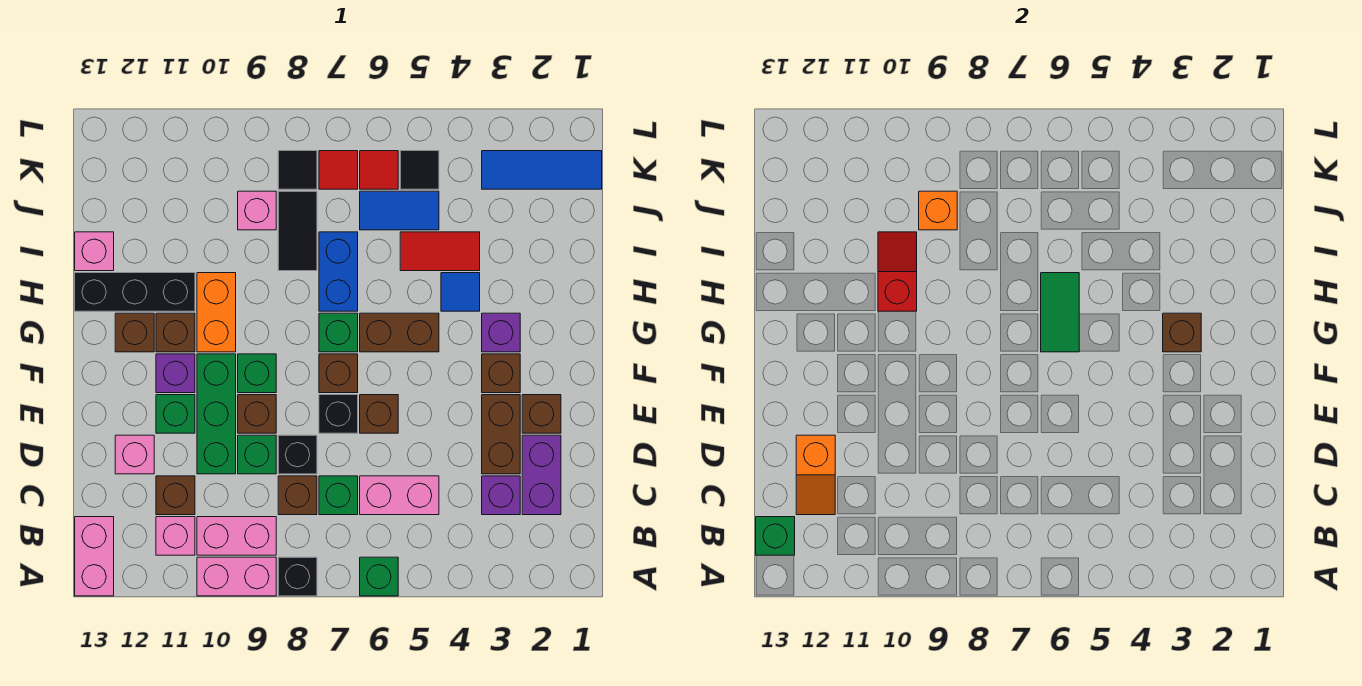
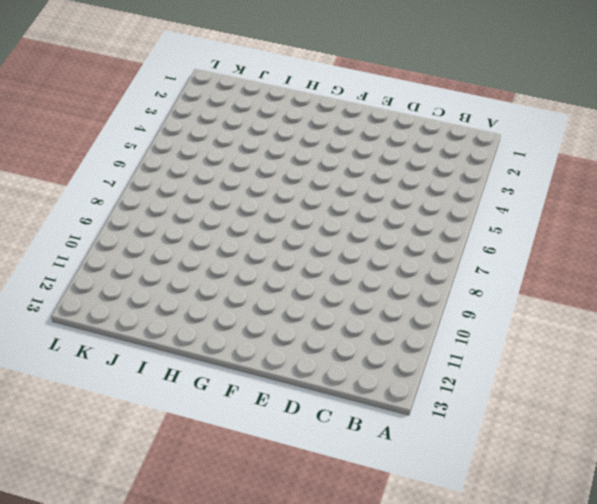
none -> green 1x1 brick [360,557,398,596]
none -> black 1x1 brick [278,557,317,596]
none -> pink 1x2 brick [197,557,276,596]
none -> pink 1x2 brick [75,517,114,596]

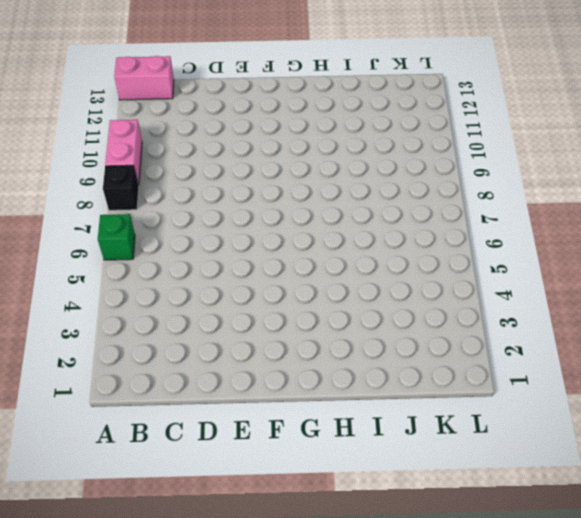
none -> pink 1x2 brick [197,517,276,555]
none -> pink 1x1 brick [156,517,195,555]
none -> purple 1x2 brick [522,435,561,515]
none -> purple 1x1 brick [482,476,520,515]

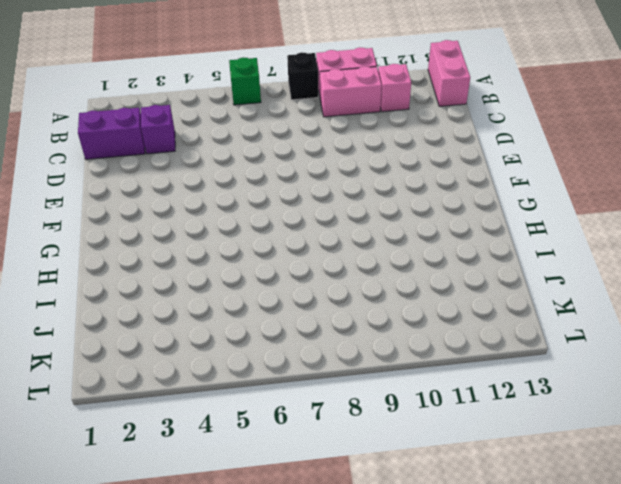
purple 1x2 brick [78,108,145,159] -> purple 1x2 brick turned to [522,435,561,515]
none -> pink 1x2 brick [360,476,439,515]
none -> green 1x1 brick [319,476,358,515]
none -> brown 1x1 brick [278,476,317,515]
none -> brown 1x1 brick [156,476,195,515]

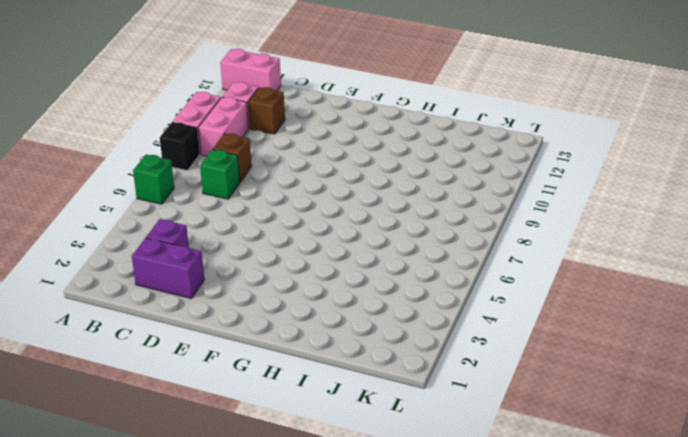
none -> pink 1x2 brick [360,476,439,515]
none -> brown 1x2 brick [482,395,520,474]
none -> black 1x1 brick [278,435,317,474]
none -> green 1x1 brick [238,435,276,474]

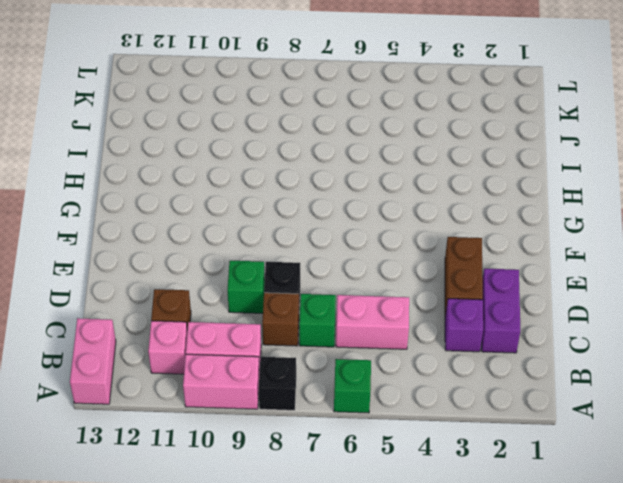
none -> green 1x3 brick [197,354,236,474]
none -> pink 1x1 brick [115,435,154,474]
none -> brown 1x1 brick [522,395,561,433]
none -> brown 1x1 brick [360,395,398,433]

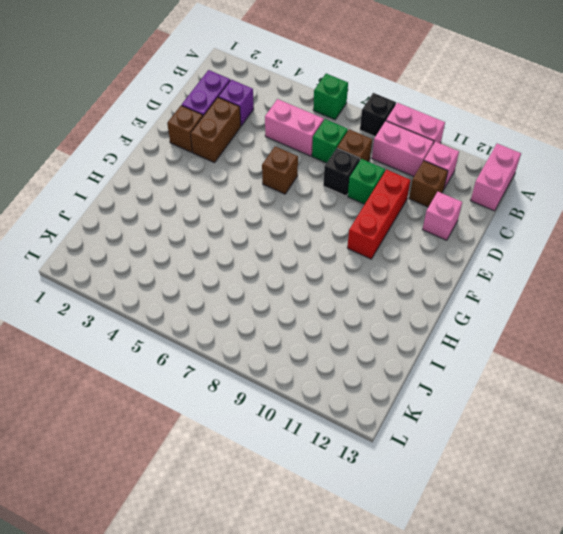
red 1x3 brick [347,170,410,259] -> green 1x3 brick [197,354,236,474]
none -> black 1x1 brick [319,395,358,433]
none -> brown 1x1 brick [238,395,276,433]
none -> green 1x1 brick [156,395,195,433]
none -> brown 1x1 brick [482,354,520,393]

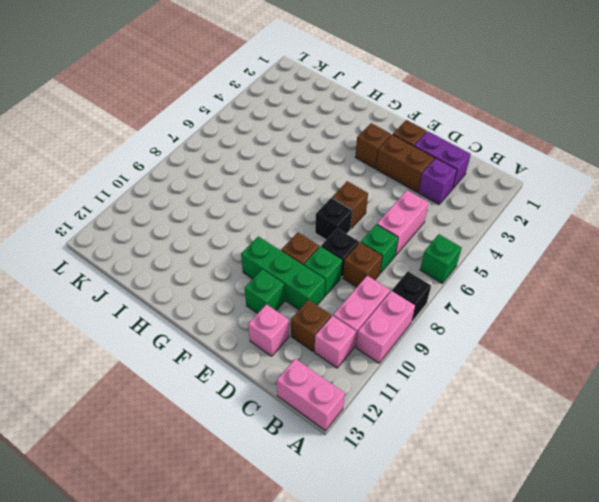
none -> brown 1x1 brick [319,354,358,393]
none -> green 1x1 brick [238,354,276,393]
none -> purple 1x1 brick [156,354,195,393]
none -> purple 1x1 brick [482,313,520,352]

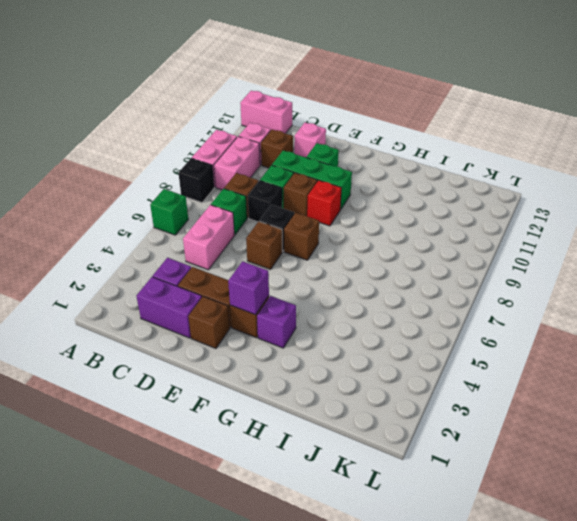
purple 1x1 brick [228,261,269,315] -> purple 1x1 brick moved to [156,354,195,393]
red 1x1 brick [307,180,341,226] -> green 1x1 brick [238,354,276,393]
none -> brown 1x2 brick [360,313,439,352]
none -> green 1x1 brick [319,313,358,352]
none -> orange 1x2 brick [197,273,236,352]
none -> brown 1x1 brick [156,313,195,352]

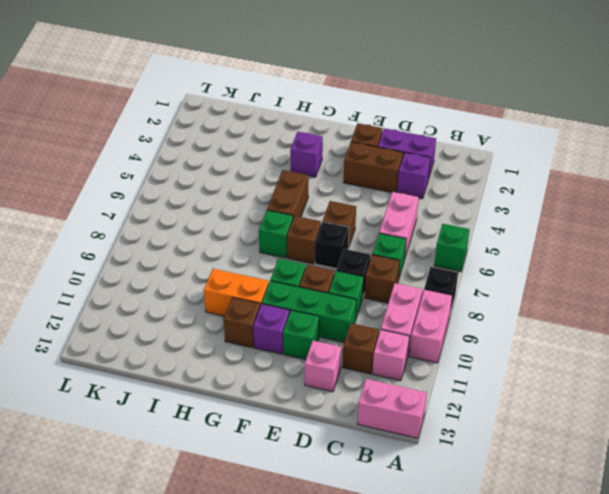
none -> brown 1x1 brick [482,354,520,393]
none -> brown 1x1 brick [115,313,154,352]
none -> blue 1x1 tile [441,273,480,311]
none -> blue 1x2 brick [319,232,358,311]

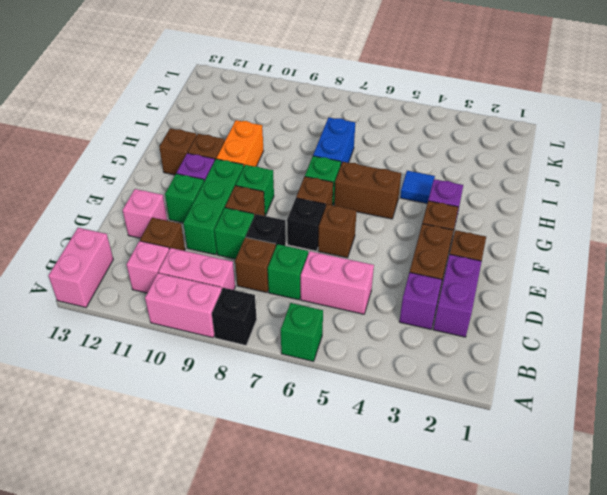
none -> black 1x3 brick [75,273,195,311]
none -> red 1x2 tile [400,232,480,271]
none -> black 1x2 tile [278,191,317,271]
none -> pink 1x1 brick [75,232,114,271]

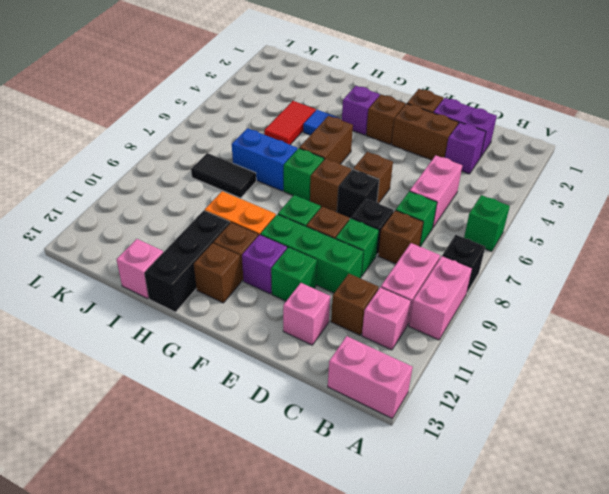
none -> blue 1x2 tile [360,191,439,230]
none -> pink 1x1 brick [238,191,276,230]
none -> blue 1x3 tile [482,151,602,189]
none -> black 1x1 tile [400,151,439,189]

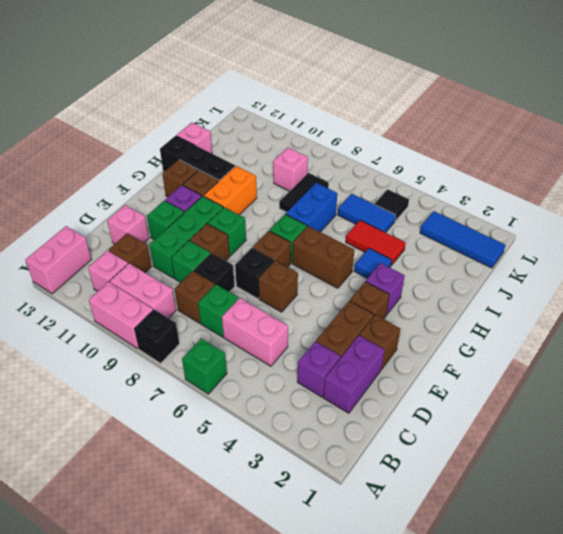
none -> red 1x1 tile [360,151,398,189]
none -> red 1x1 tile [319,151,358,189]
none -> black 1x1 tile [278,151,317,189]
none -> green 1x1 brick [756,517,795,555]

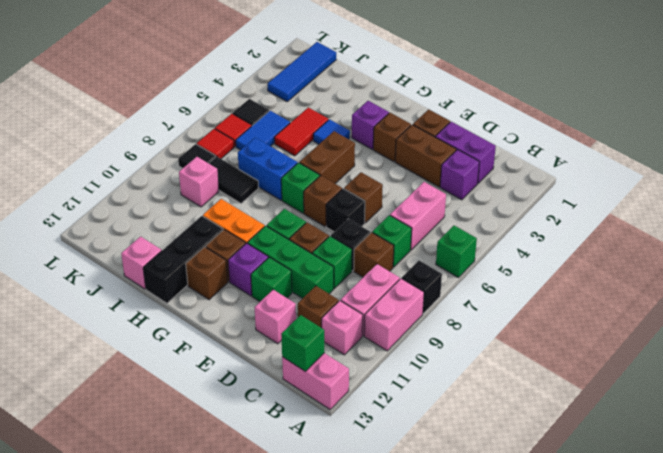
none -> orange 1x2 slope [796,435,835,515]
none -> brown 1x1 brick [1163,313,1201,352]
none -> green 1x2 tile [1041,273,1079,352]
none -> red 1x2 slope [878,232,917,311]

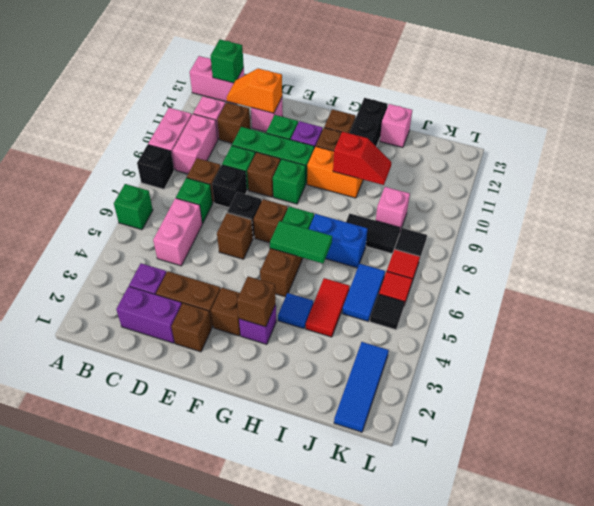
none -> orange 1x1 brick [919,191,957,230]

